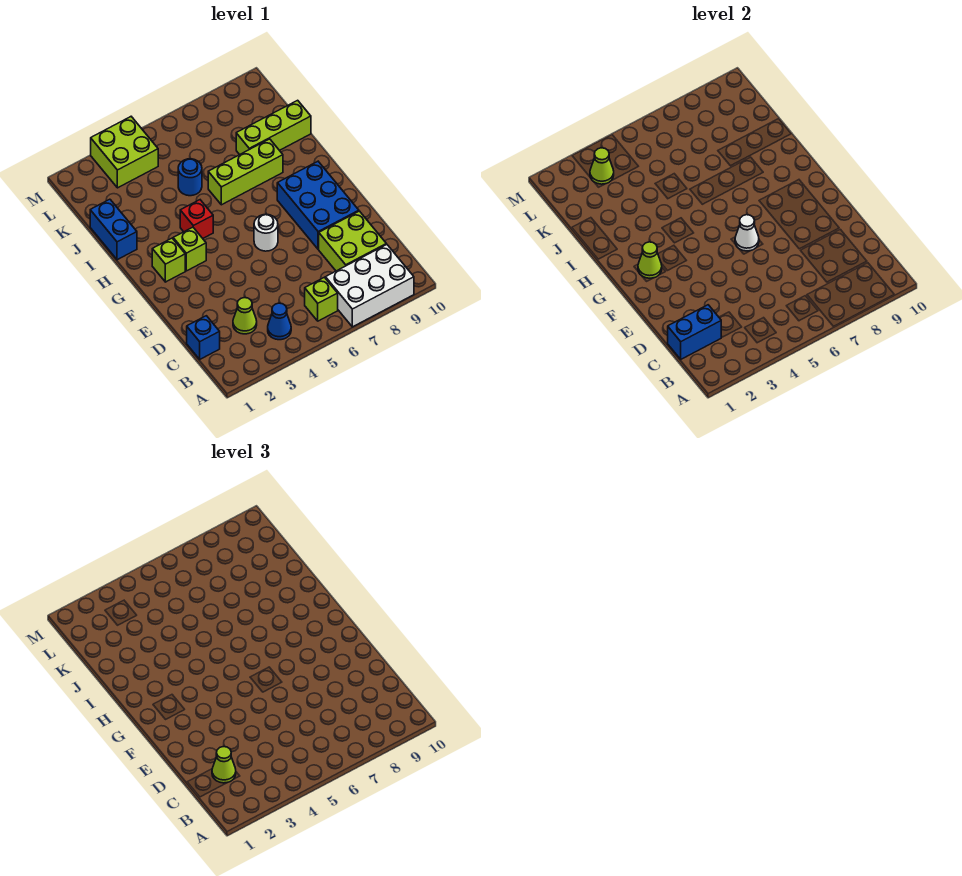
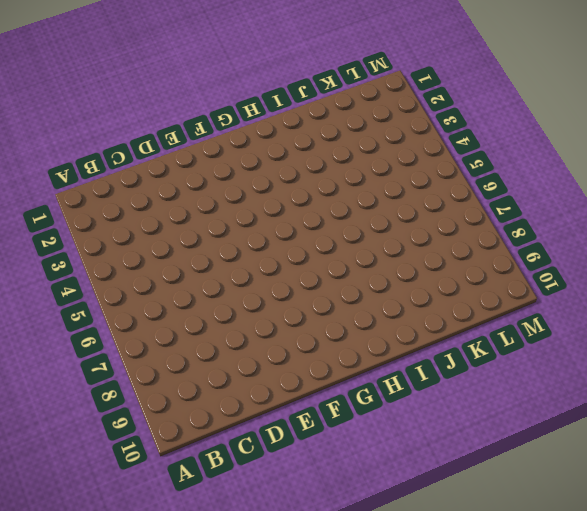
none -> white 2x3 brick [325,244,414,327]
none -> blue 1x1 cone [268,303,291,340]
none -> lime 1x1 brick [305,277,338,321]

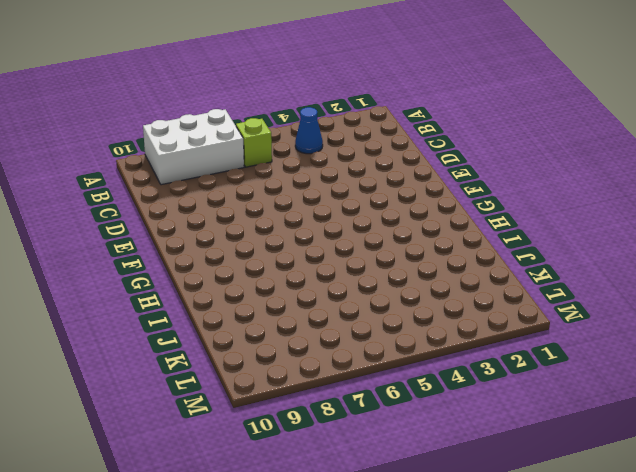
none -> blue 1x1 brick [187,316,220,359]
none -> lime 1x1 cone [233,298,257,334]
none -> lime 2x2 brick [319,211,386,271]

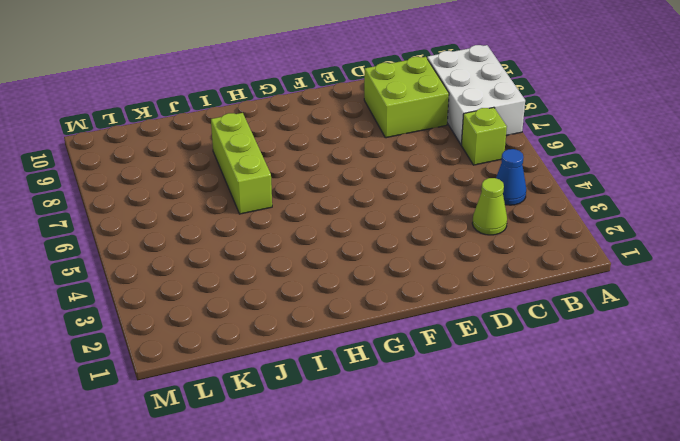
none -> blue 1x1 brick [187,316,220,359]
none -> blue 2x3 brick [277,161,359,249]
none -> white 1x1 round brick [254,214,278,251]

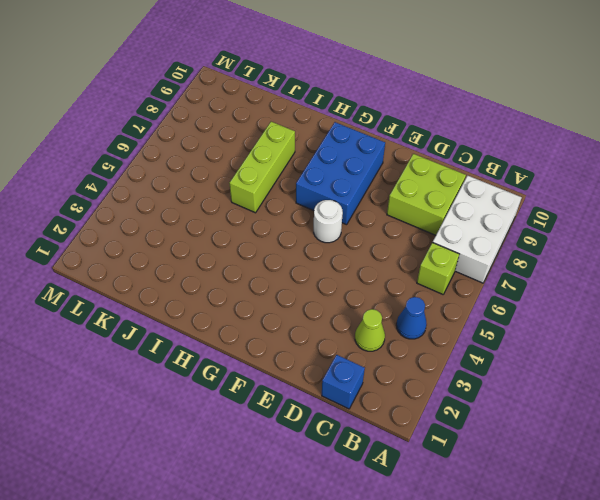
blue 2x3 brick [296,122,385,225] -> blue 2x3 brick turned to [277,161,359,249]
none -> lime 1x1 brick [152,238,185,282]
none -> lime 1x1 brick [173,227,206,271]
none -> red 1x1 brick [180,200,213,238]

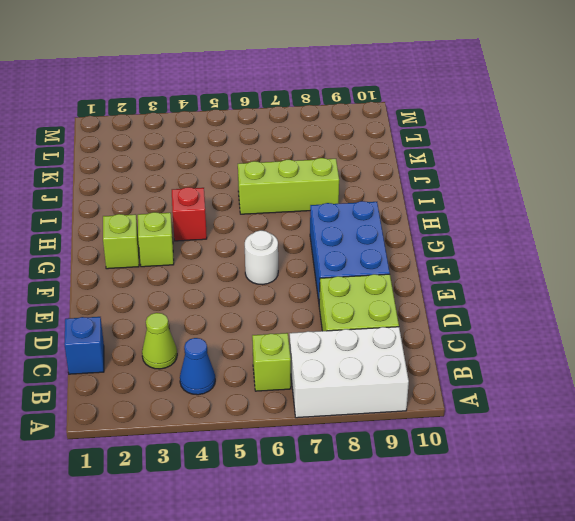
none -> blue 1x2 brick [90,199,137,260]
none -> blue 1x1 round brick [178,159,202,196]
none -> lime 1x3 brick [236,100,311,155]

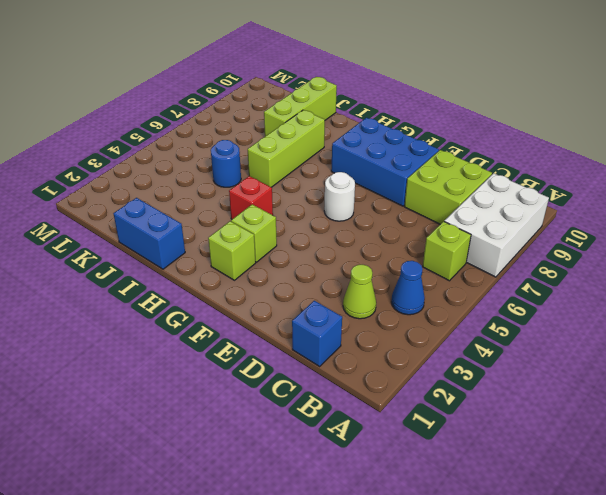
none -> lime 2x2 brick [91,117,158,188]
none -> blue 1x2 brick [668,305,721,359]
none -> white 1x1 cone [735,215,759,251]

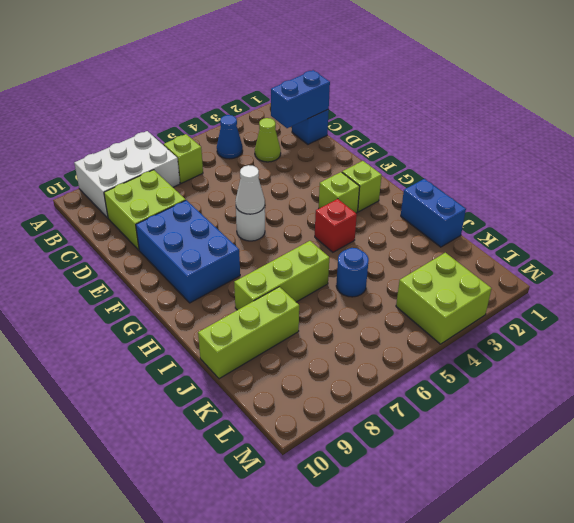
none -> lime 1x1 cone [638,242,662,278]
none -> lime 1x1 cone [590,148,614,184]
none -> lime 1x1 cone [212,747,236,783]

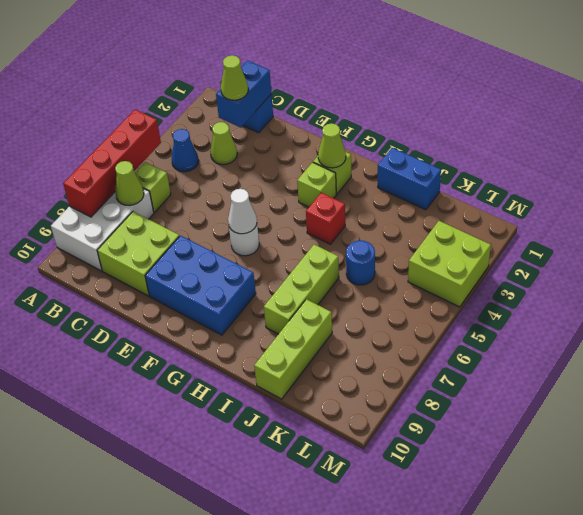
red 1x4 brick [63,110,161,217] -> none
lime 1x1 cone [115,161,144,205] -> lime 1x1 cone moved to [590,148,614,184]

